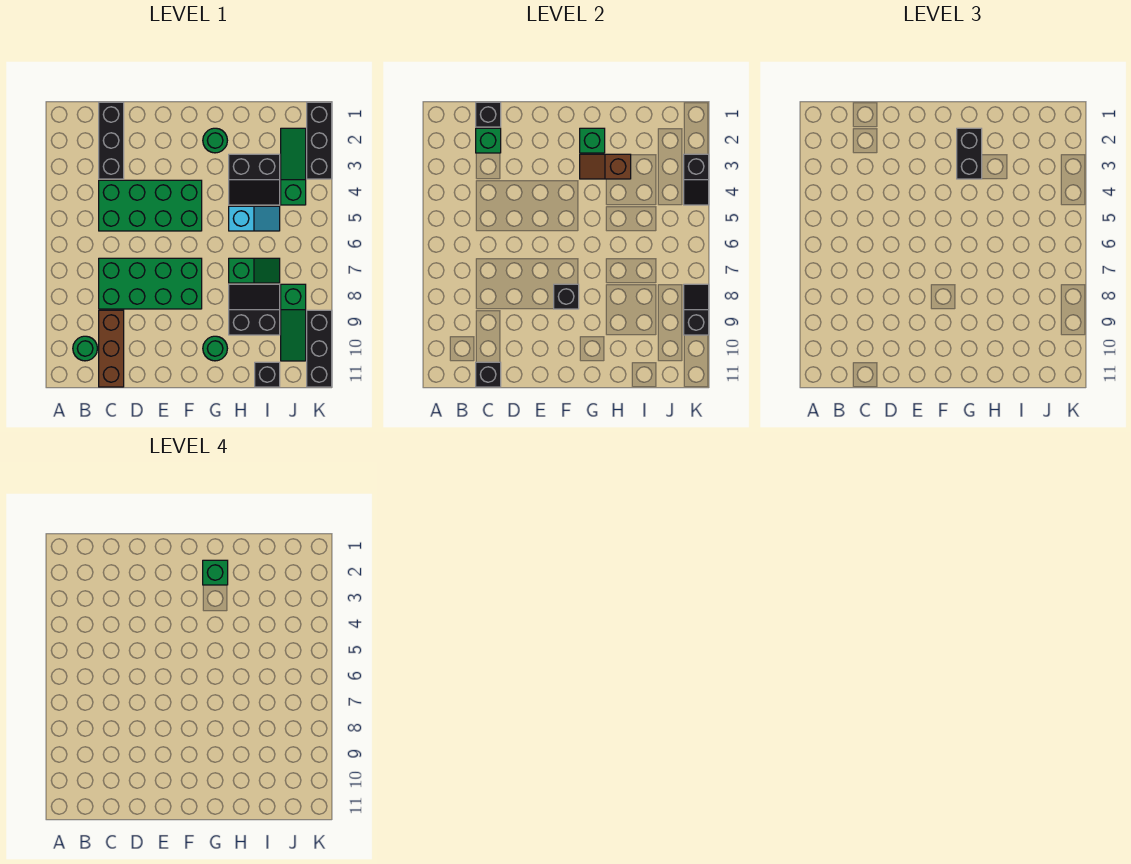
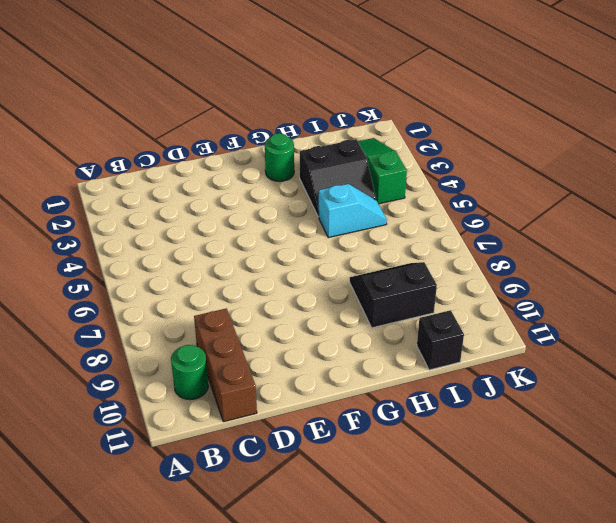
none -> black 1x3 brick [99,102,124,179]
none -> green 2x4 brick [99,180,202,231]
none -> green 2x4 brick [99,258,202,309]

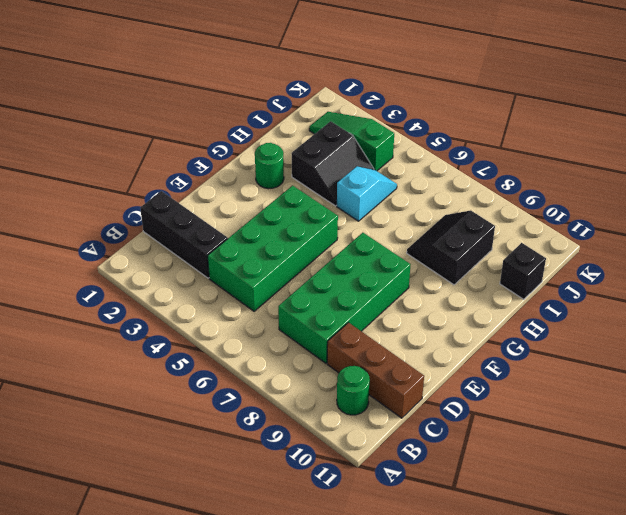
none -> green 1x1 round brick [203,336,227,361]
none -> green 1x2 slope [229,258,280,283]
none -> green 1x3 slope [281,284,306,361]

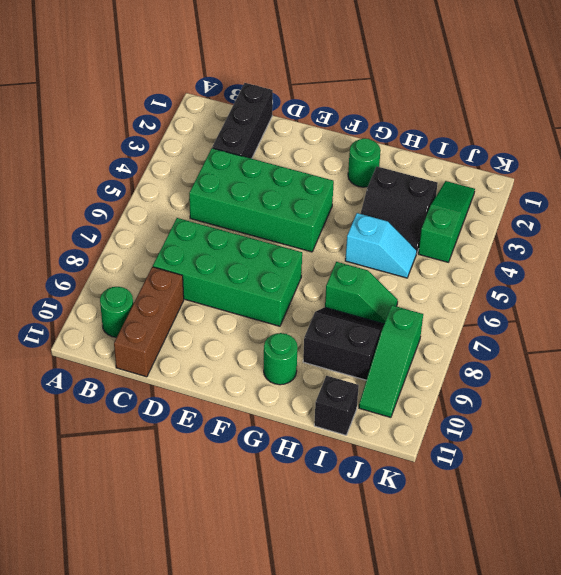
none -> black 1x3 brick [307,102,332,179]
none -> black 1x3 brick [307,310,332,387]
none -> black 1x1 brick [476,102,501,127]

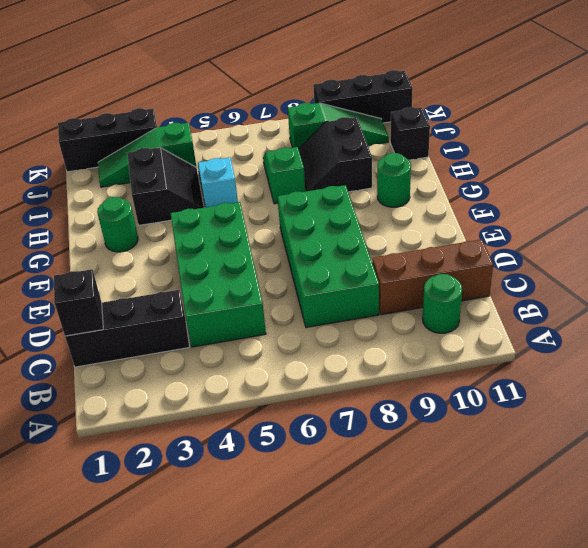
none -> green 1x1 brick [476,128,501,153]
none -> black 1x1 brick [476,362,501,387]
none -> black 1x1 brick [554,284,579,309]

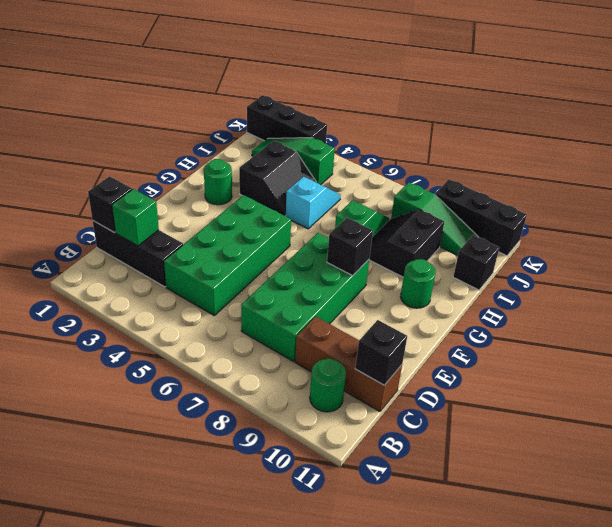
none -> green 1x1 brick [580,128,605,153]
none -> brown 1x2 slope [580,154,631,179]
none -> black 1x2 slope [684,154,709,205]

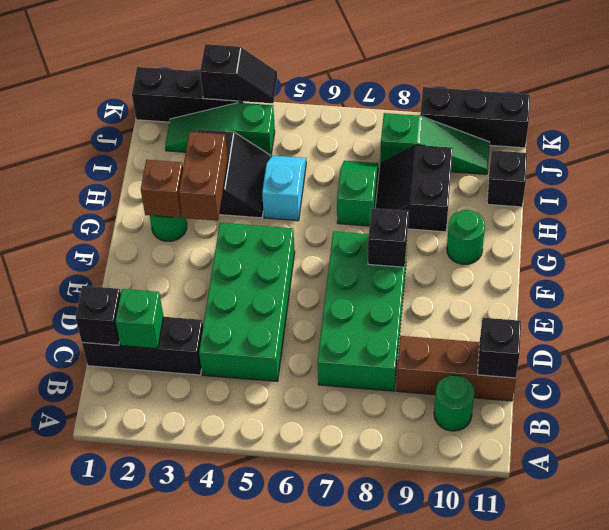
brown 1x1 brick [141,160,183,218] -> green 1x1 brick [580,128,605,153]
brown 1x2 brick [179,132,228,221] -> brown 1x2 slope [580,154,631,179]
none -> black 1x2 slope [684,284,709,335]
none -> black 1x2 brick [957,128,982,179]
none -> green 1x1 brick [203,560,228,585]

